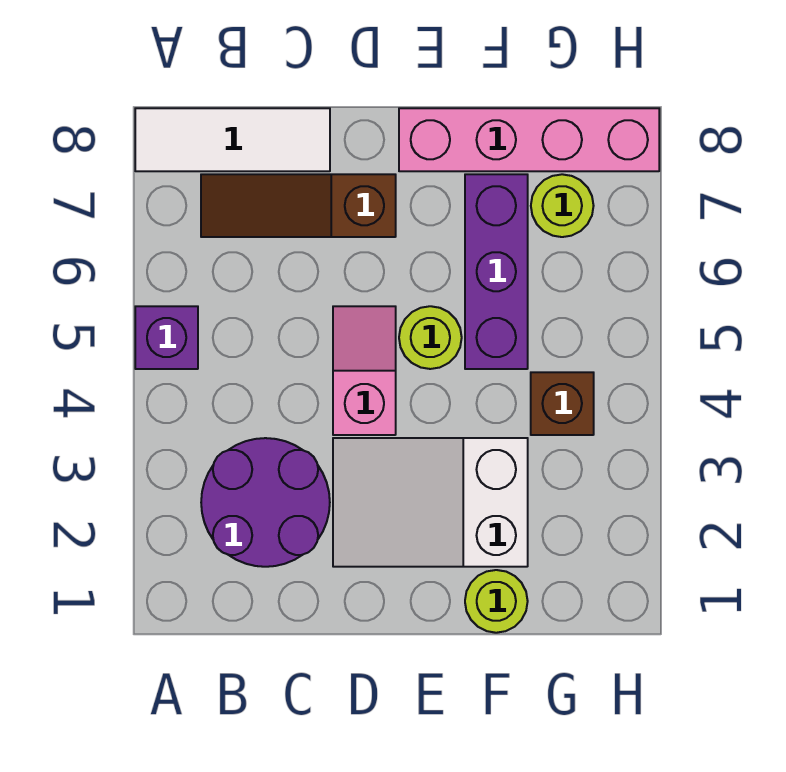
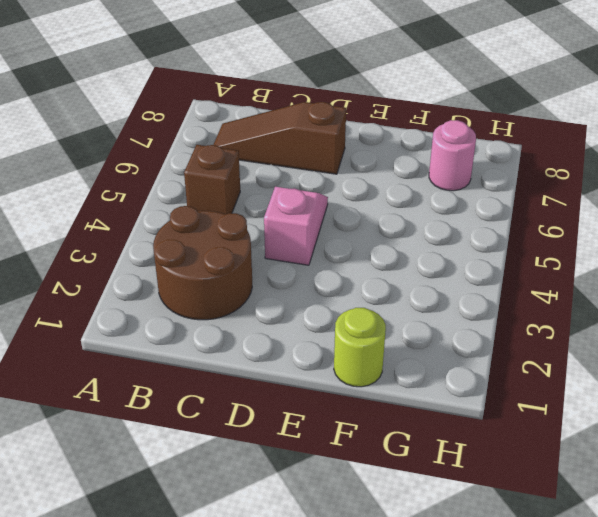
brown 2x2 round brick [153,206,252,320] -> purple 2x2 round brick [201,438,330,567]
brown 1x1 brick [184,145,240,214] -> brown 1x1 brick moved to [531,372,594,435]
pink 1x1 round brick [429,120,476,191] -> lime 1x1 round brick [531,174,594,237]
none -> purple 1x1 brick [135,306,198,369]
none -> white 1x3 tile [135,108,330,171]
none -> white 2x3 slope [333,438,528,567]

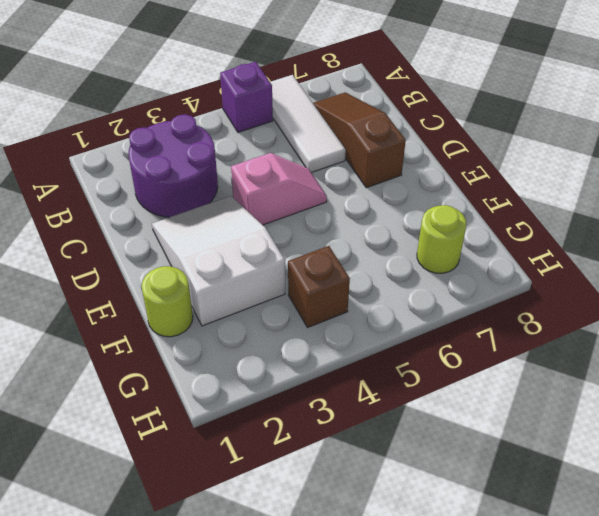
white 1x3 tile [270,75,346,173] -> white 1x3 tile moved to [135,108,330,171]
none -> lime 1x1 round brick [399,306,462,369]
none -> pink 1x4 brick [399,108,659,171]
none -> purple 1x3 brick [465,174,528,369]

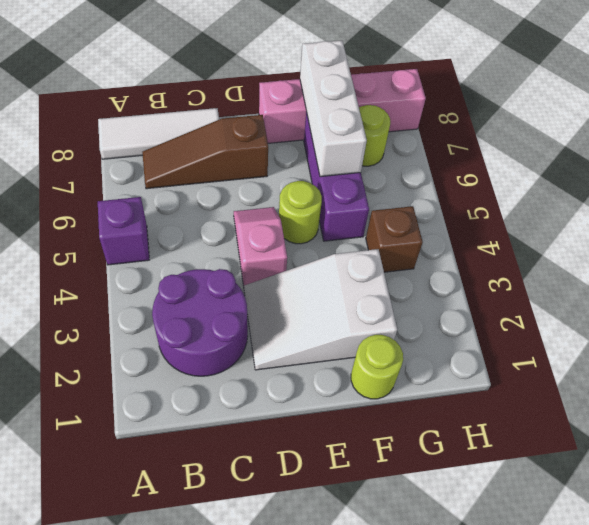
white 1x3 brick [300,40,367,177] -> none

